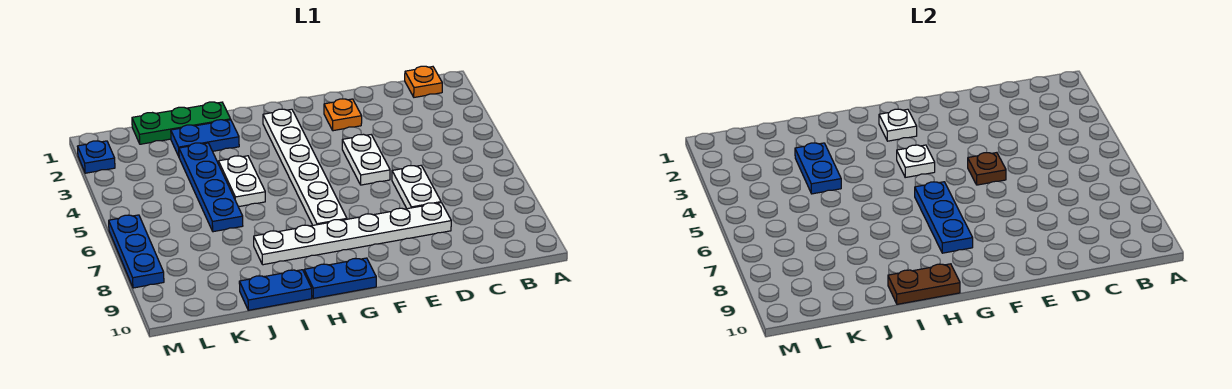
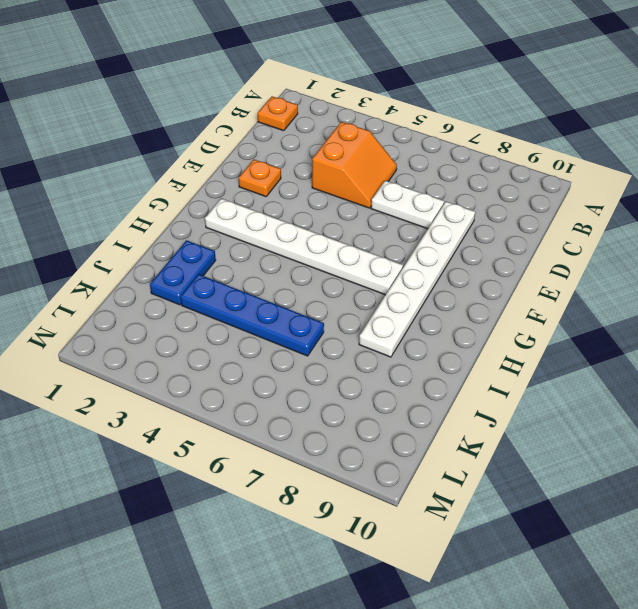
orange 2x2 slope [312,122,397,208] -> none
none -> white 1x2 plate [342,134,390,185]
none -> blue 1x2 plate [304,258,376,298]
none -> green 1x3 plate [132,102,231,144]

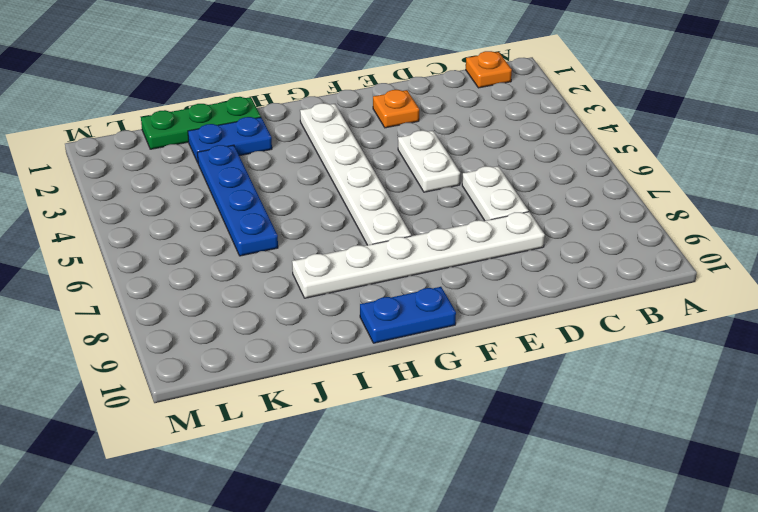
none -> white 1x2 plate [219,156,265,207]
none -> blue 1x2 plate [239,270,312,310]
none -> blue 1x1 plate [78,141,115,173]

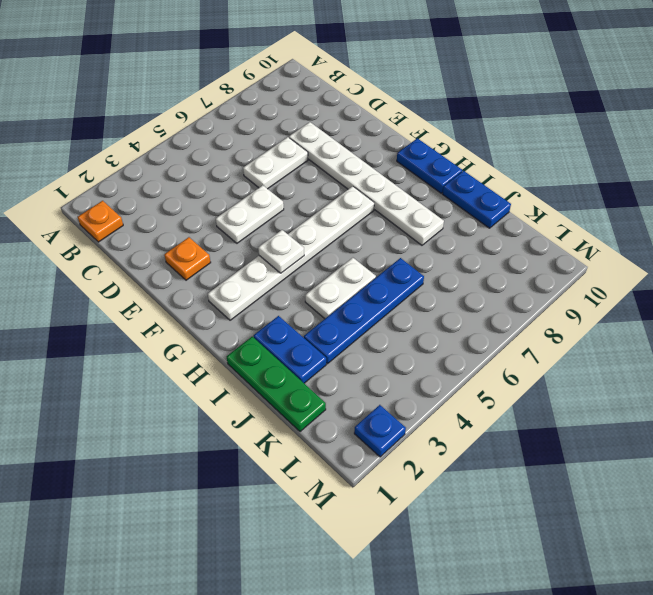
none -> blue 1x3 plate [109,215,164,288]
none -> brown 1x1 plate [968,153,1006,185]
none -> white 1x1 plate [879,109,917,141]

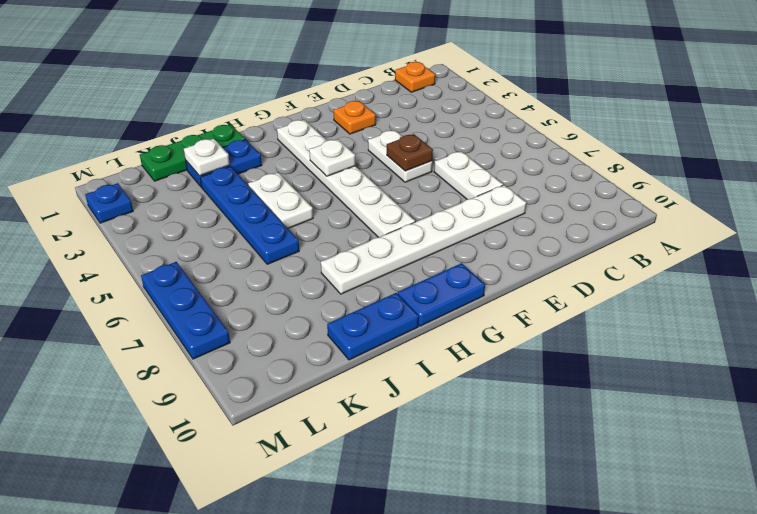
white 1x1 plate [184,139,230,176] -> white 1x1 plate moved to [879,109,917,141]
none -> blue 1x3 plate [915,182,973,253]
none -> brown 1x2 plate [888,264,960,304]
none -> blue 1x2 plate [795,143,841,194]

